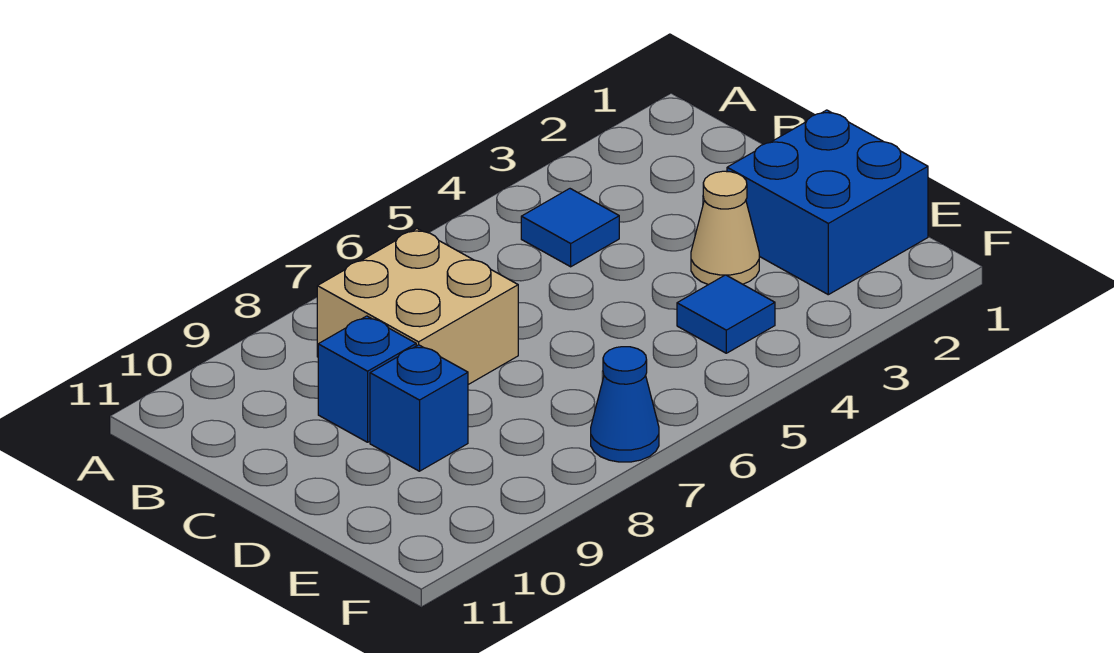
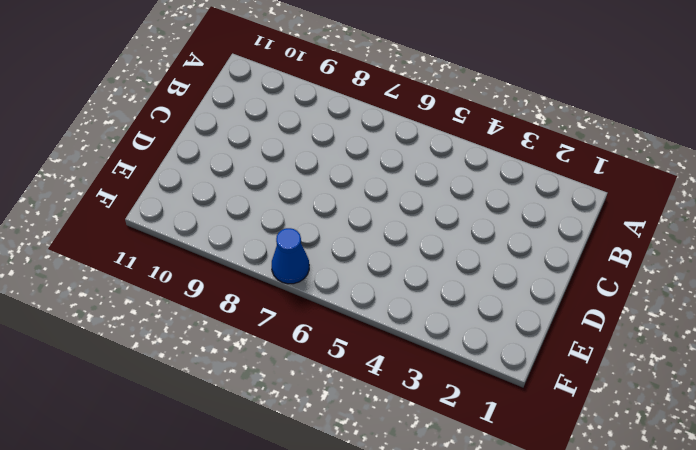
none -> blue 1x1 tile [521,189,619,267]
none -> tan 2x2 brick [317,229,518,385]

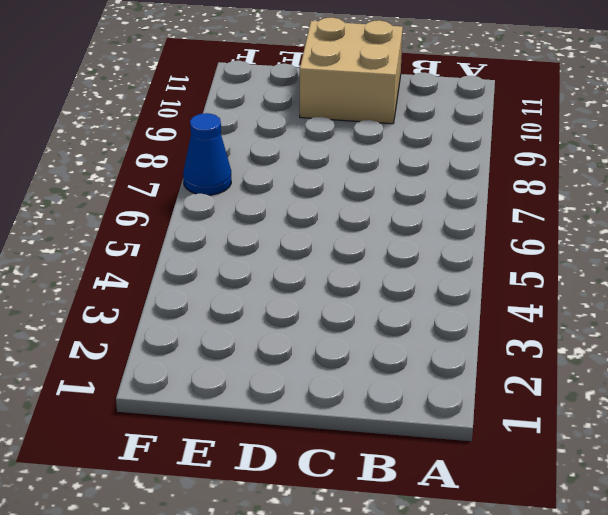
tan 2x2 brick [300,17,403,124] -> tan 2x2 brick moved to [317,229,518,385]
none -> blue 1x1 tile [521,189,619,267]
none -> blue 1x1 brick [318,316,416,442]

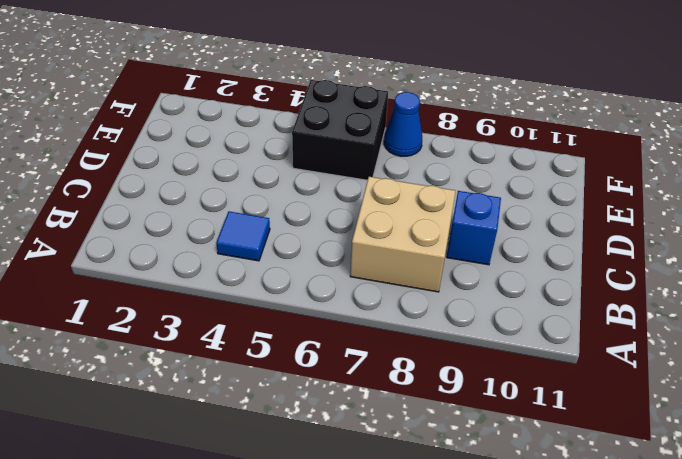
black 2x2 brick [292,80,388,180] -> none
none -> blue 2x2 brick [727,110,928,295]
none -> tan 1x1 cone [691,171,759,285]

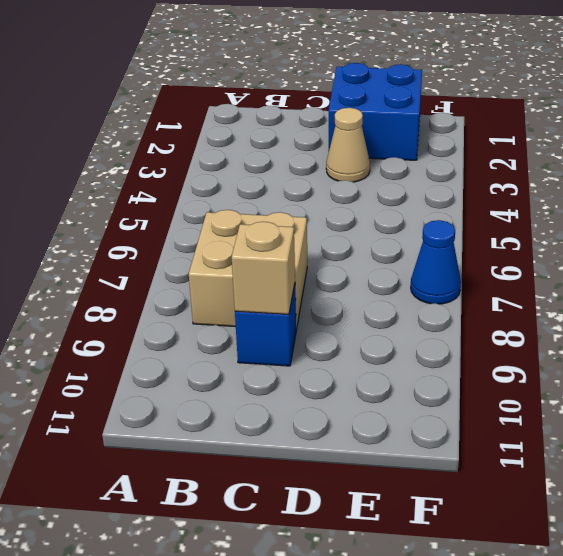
tan 1x1 brick [232,222,295,314] -> none
none -> blue 1x1 tile [521,189,619,267]
none -> blue 1x1 brick [370,345,468,471]

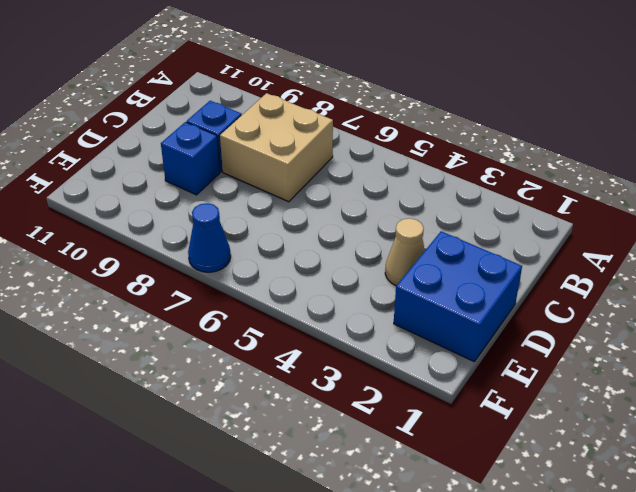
none -> blue 1x1 tile [521,189,619,267]
none -> blue 1x1 tile [677,275,775,353]

